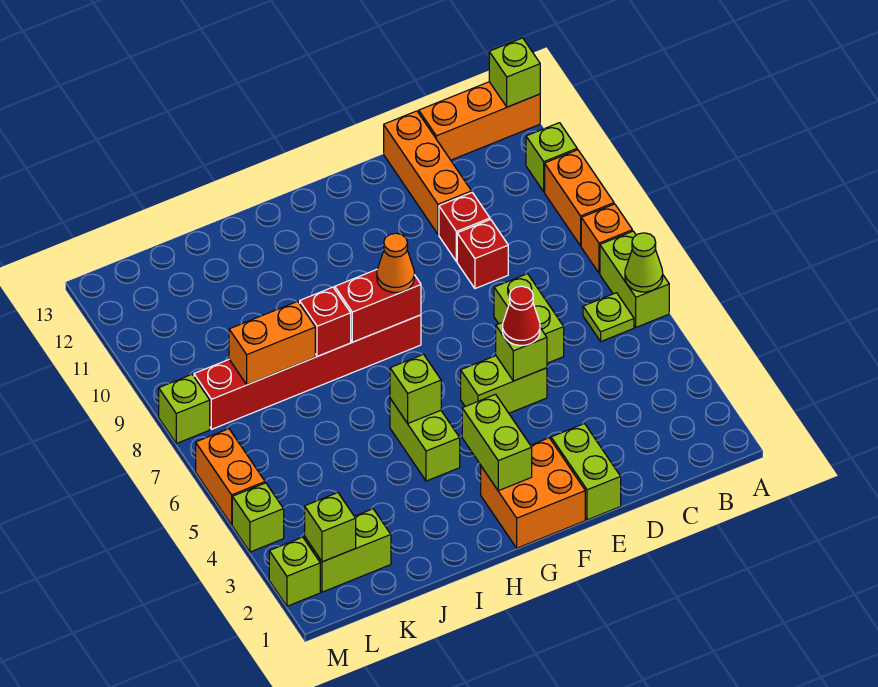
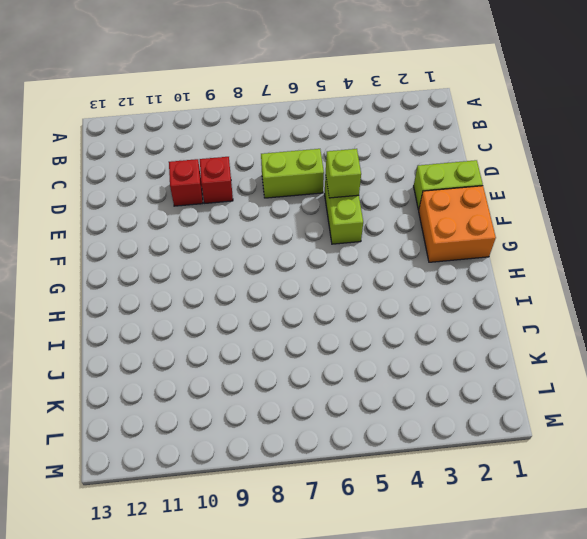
none -> lime 1x2 brick [600,231,669,327]
none -> orange 1x1 brick [581,204,632,273]
none -> orange 1x2 brick [545,150,614,246]
none -> lime 1x1 brick [526,123,577,192]

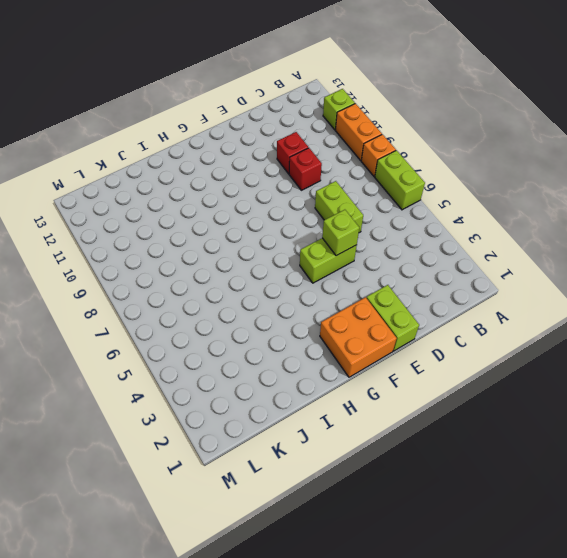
none -> orange 1x3 brick [419,82,540,160]
none -> lime 1x1 plate [583,293,634,341]
none -> orange 1x3 brick [384,111,472,234]
none -> red 1x6 brick [194,315,421,429]

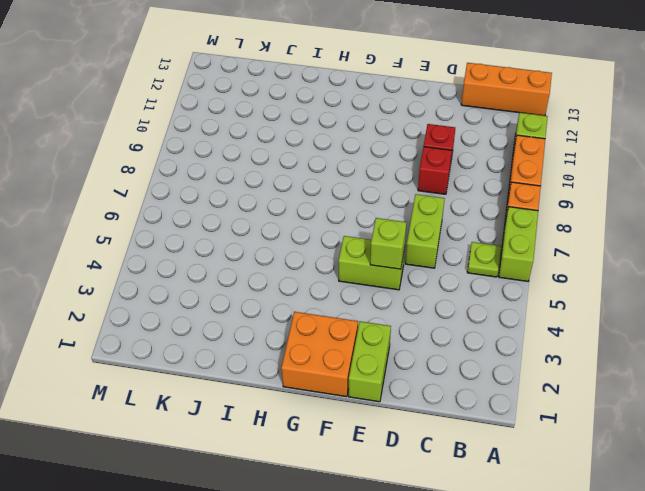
none -> orange 1x3 brick [384,111,472,234]
none -> red 1x6 brick [194,315,421,429]
none -> lime 1x2 brick [390,399,460,481]
none -> lime 1x2 brick [305,509,391,592]

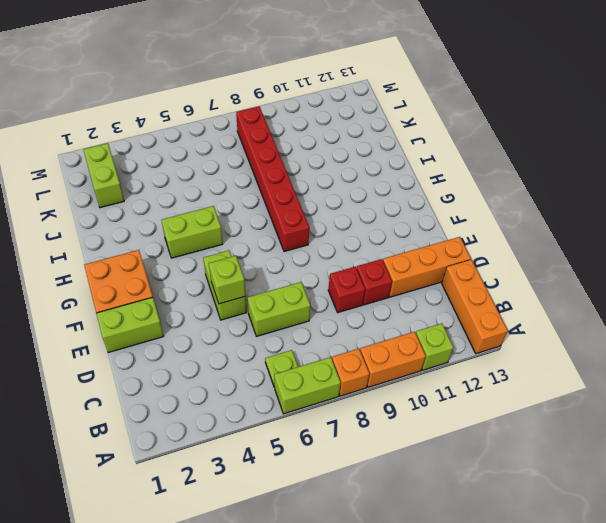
none -> lime 1x1 brick [269,537,320,606]
none -> lime 1x1 brick [232,483,284,552]
none -> orange 1x2 brick [196,429,265,525]
none -> lime 1x1 brick [159,375,210,443]

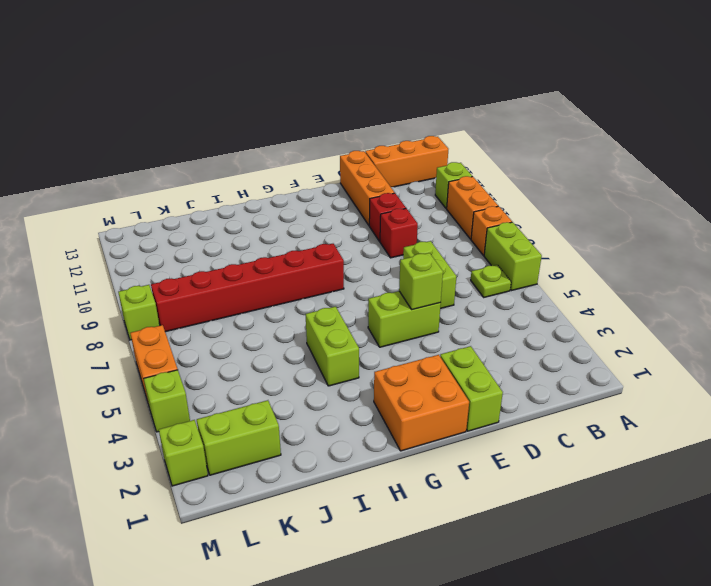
none -> lime 1x1 cone [625,233,663,292]
none -> lime 1x1 brick [489,38,540,107]
none -> lime 1x2 brick [462,394,532,491]
none -> red 1x2 brick [335,270,421,342]

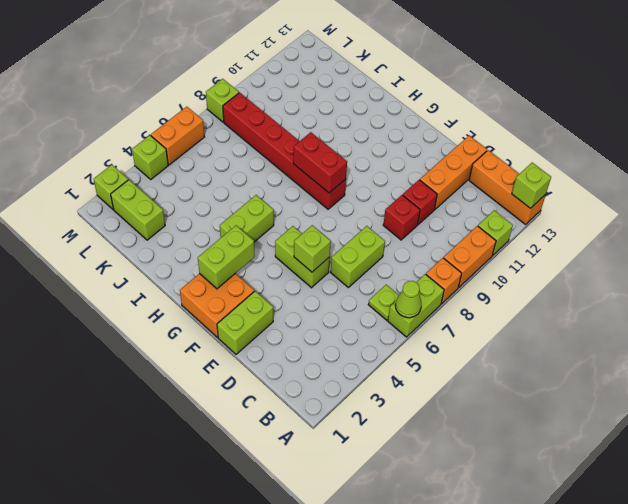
none -> lime 1x1 brick [390,354,441,423]
none -> red 1x1 brick [300,287,351,356]
none -> orange 1x2 brick [229,301,315,385]
none -> lime 1x1 brick [305,493,356,562]

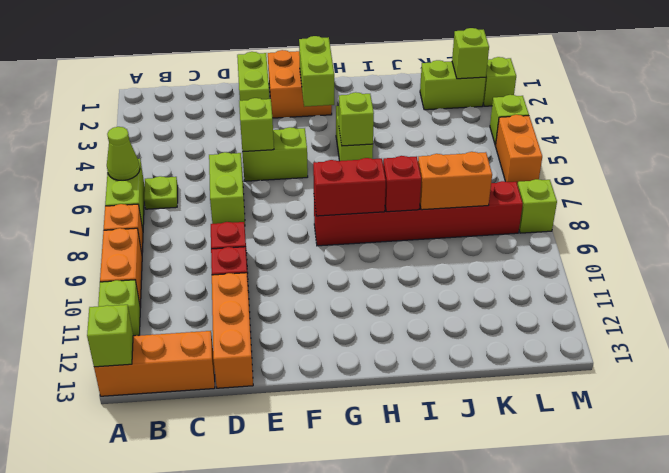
none -> red 1x1 cone [503,286,540,345]
none -> orange 1x1 cone [377,233,414,292]

